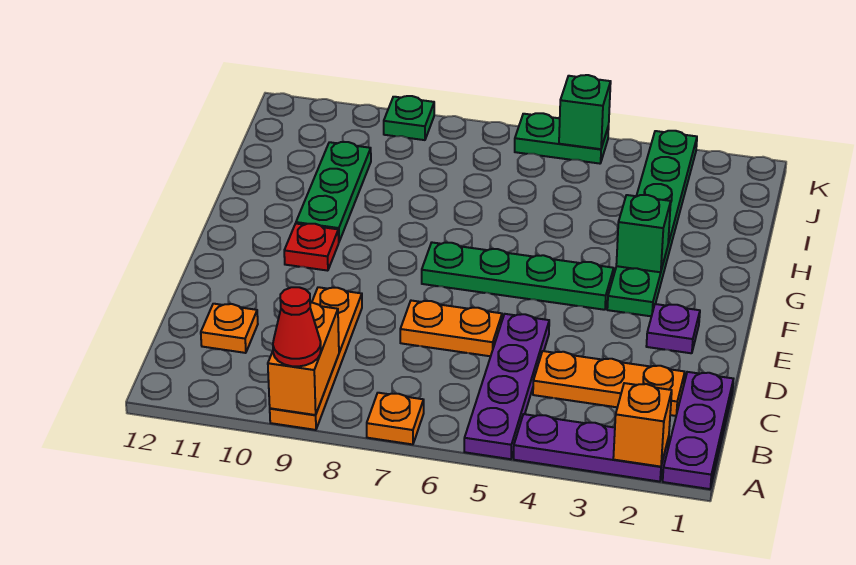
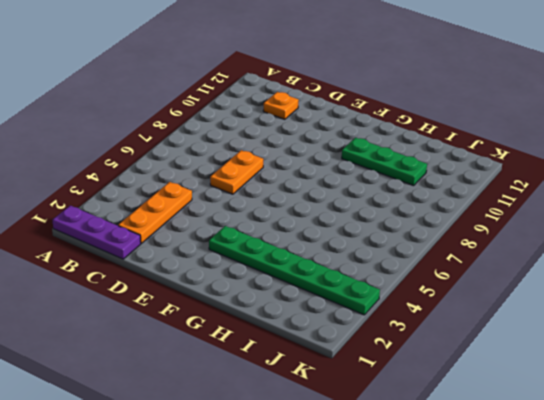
none -> purple 1x3 plate [514,414,669,482]
none -> purple 1x4 plate [464,314,549,459]
none -> orange 1x1 plate [367,393,424,444]

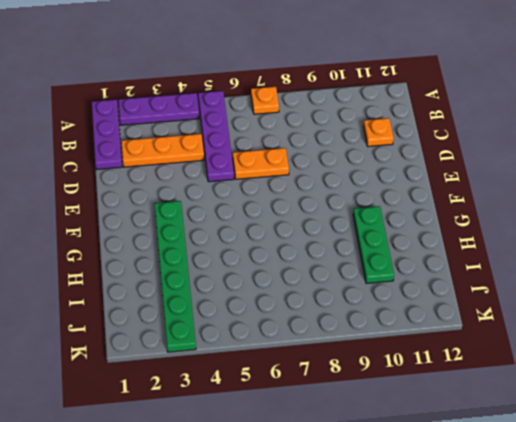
none -> orange 1x4 plate [270,287,362,430]
none -> purple 1x1 plate [646,304,700,353]
none -> green 1x4 plate [422,243,614,310]

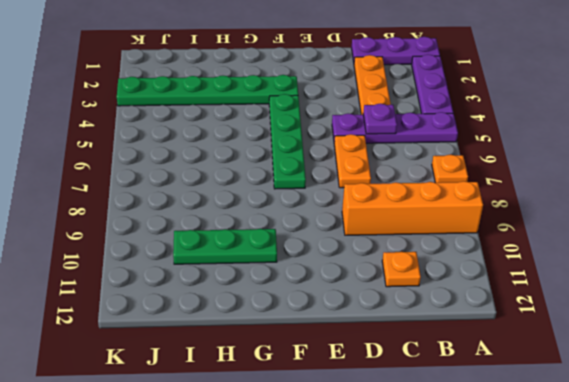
orange 1x4 brick [342,181,483,235] -> orange 1x4 plate [270,287,362,430]
purple 1x1 plate [363,104,397,134] -> purple 1x1 plate moved to [646,304,700,353]
none -> red 1x1 plate [284,224,339,271]
none -> green 1x2 plate [515,113,609,164]
none -> green 1x1 plate [384,96,434,140]

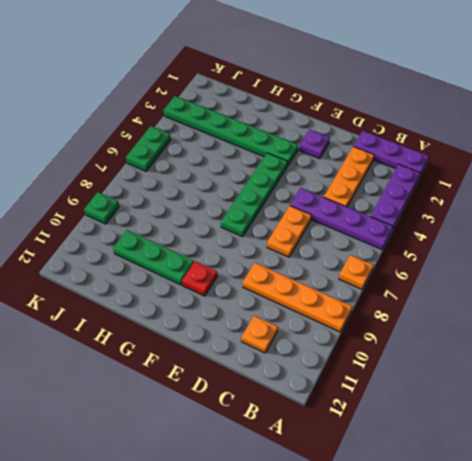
none -> orange 1x1 brick [613,383,672,467]
none -> orange 1x2 brick [268,303,339,415]
none -> green 1x1 brick [616,195,671,272]

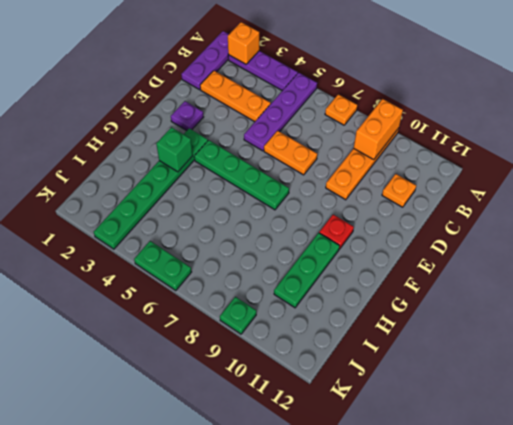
none -> green 1x1 brick [559,75,611,149]
none -> red 1x1 cone [273,287,321,366]

